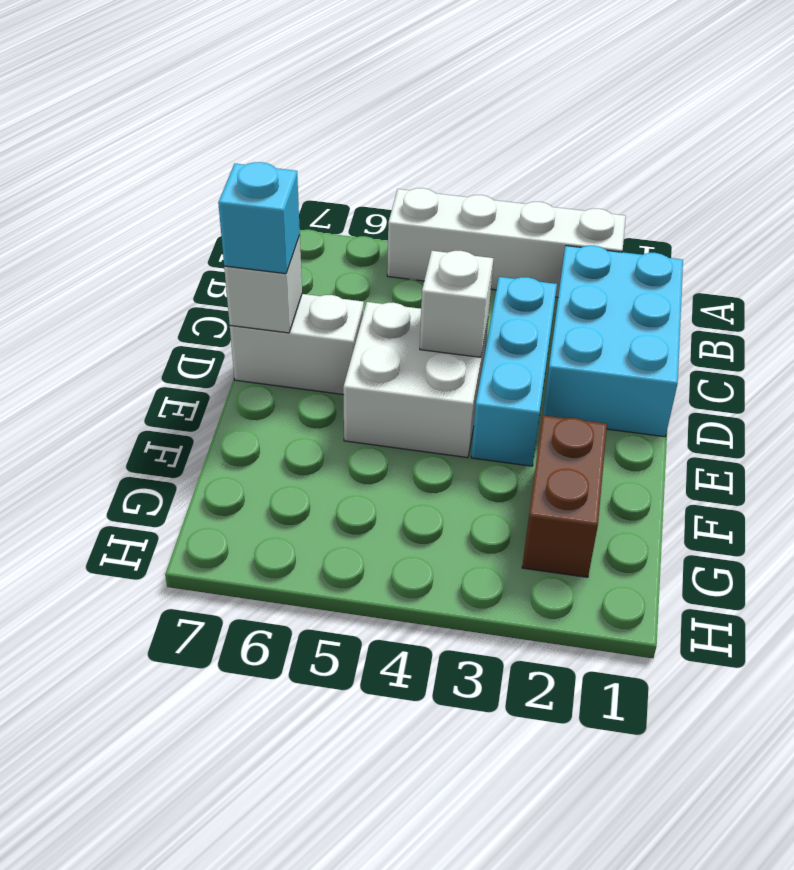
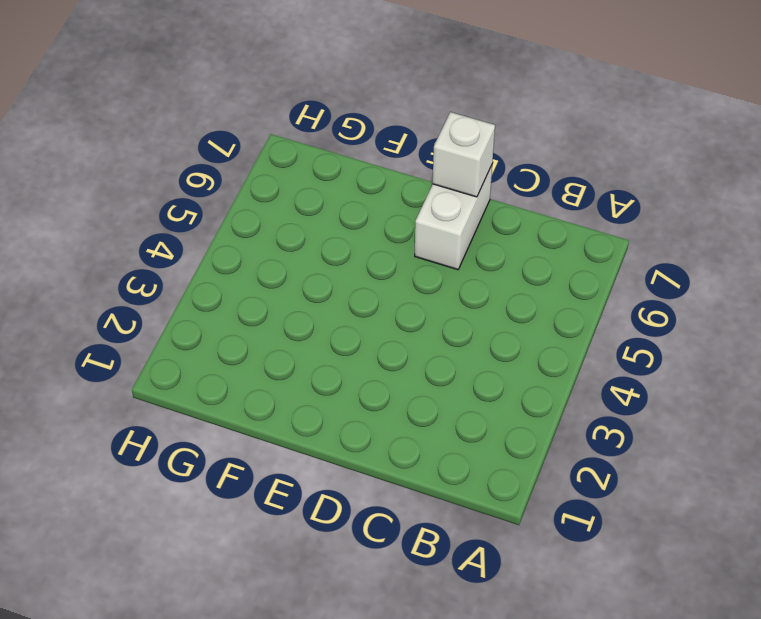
none -> white 1x4 brick [387,188,626,297]
none -> cyan 2x3 brick [543,246,683,437]

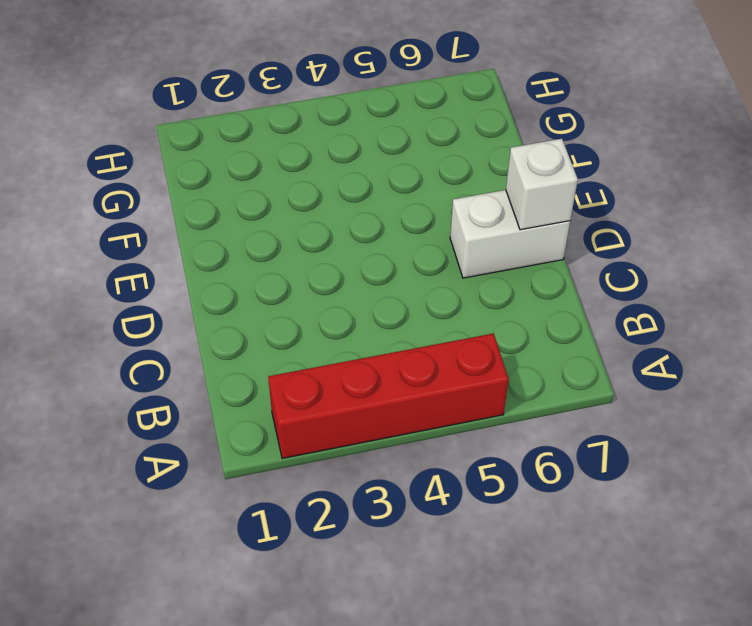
red 1x4 brick [268,333,509,458] -> white 1x4 brick [387,188,626,297]
none -> cyan 2x3 brick [543,246,683,437]
none -> cyan 1x3 brick [471,277,557,466]

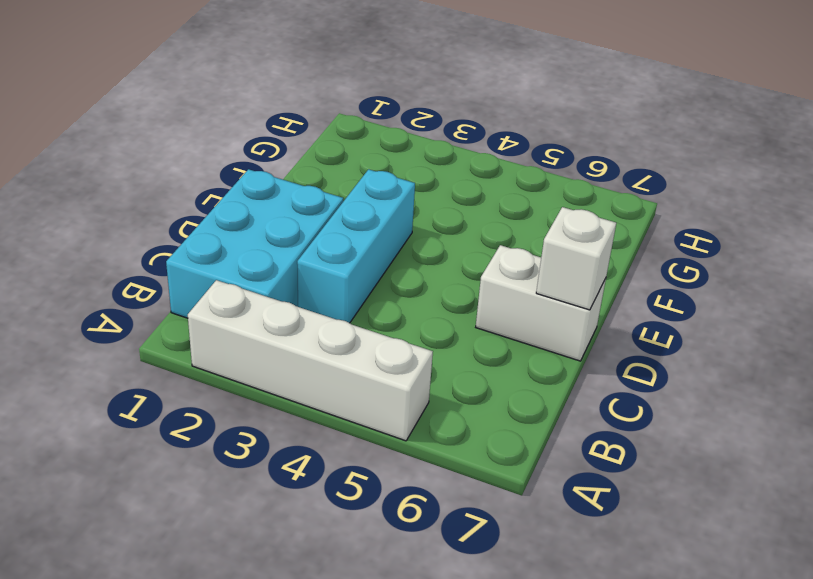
none -> white 2x2 brick [343,302,488,458]
none -> brown 1x2 brick [522,415,607,577]

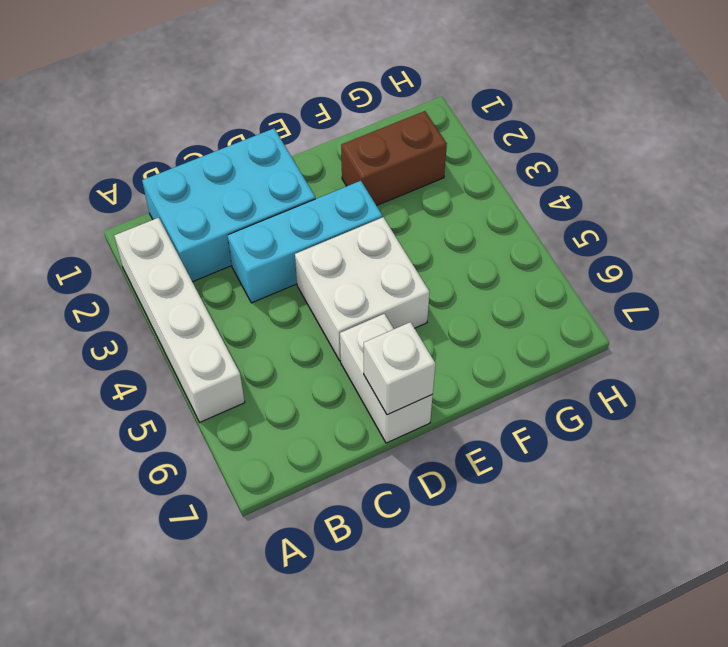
none -> white 1x1 brick [420,251,493,357]
none -> cyan 1x1 brick [218,162,300,274]

